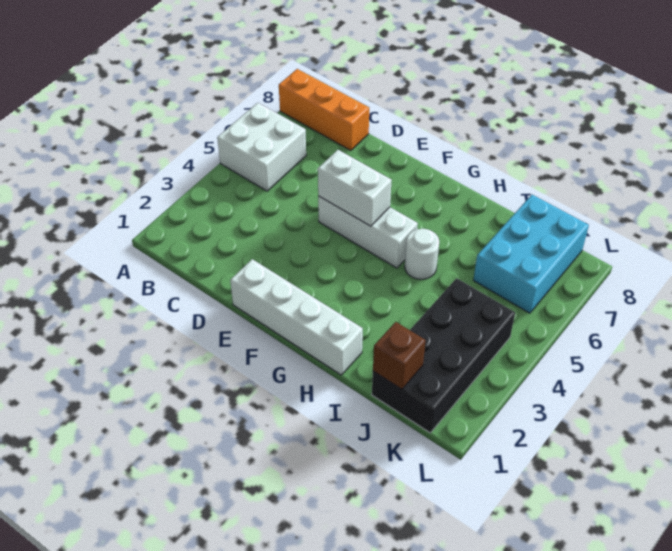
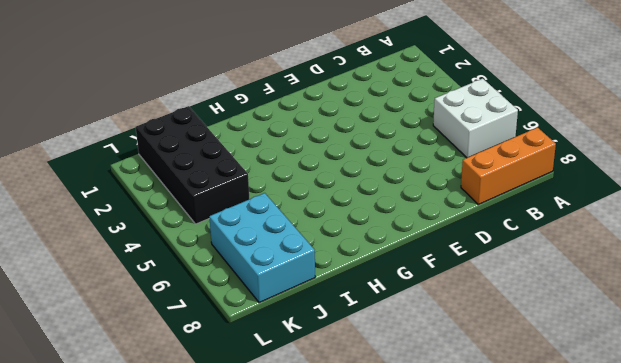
none -> white 1x4 brick [230,259,363,375]
none -> white 1x3 brick [318,196,418,268]

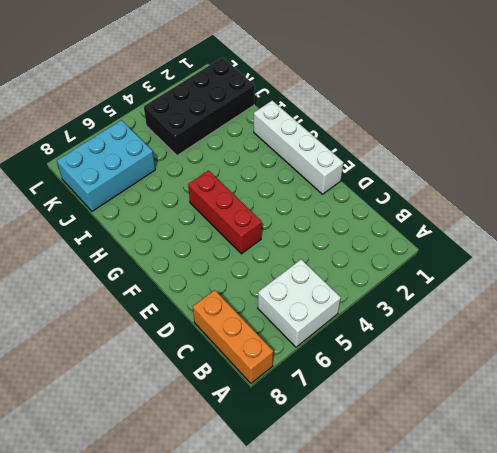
red 1x3 brick [188,170,262,254] -> white 1x3 brick [318,196,418,268]
none -> white 1x1 round brick [405,229,439,279]
none -> white 1x2 brick [318,150,392,226]

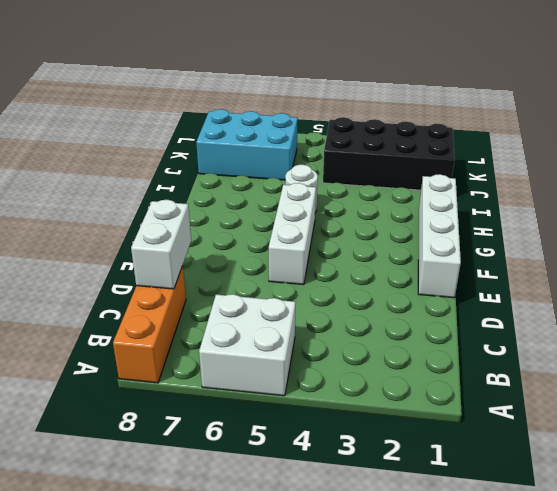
white 1x2 brick [131,200,191,289] -> white 1x2 brick moved to [318,150,392,226]
none -> brown 1x1 brick [373,322,426,389]

